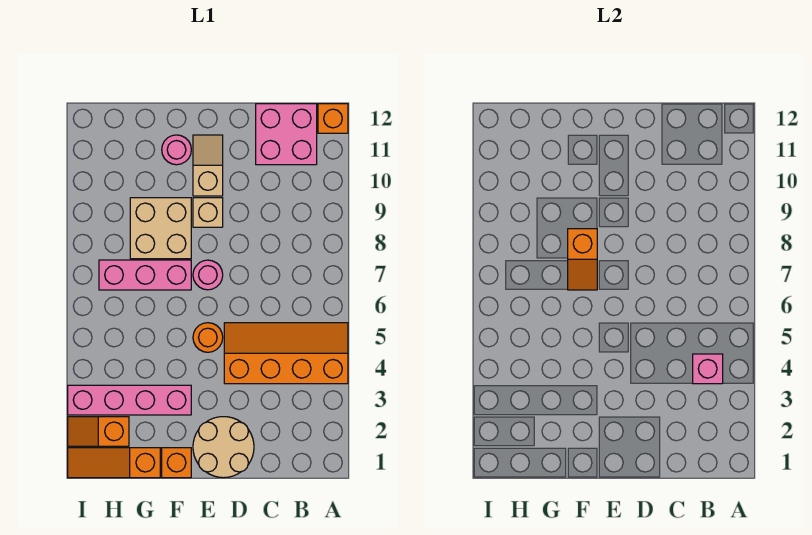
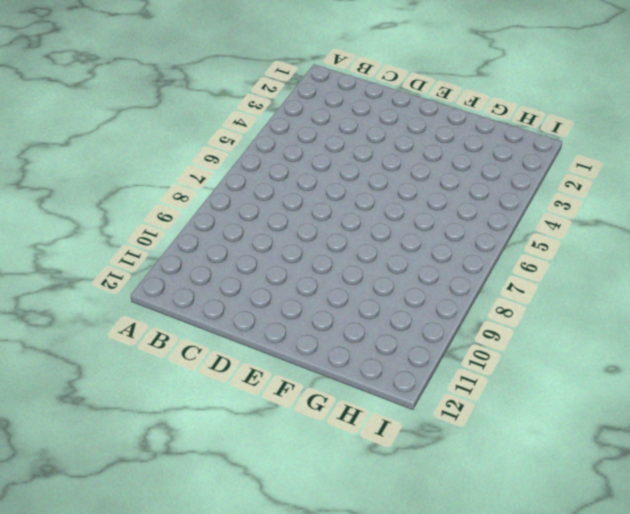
none -> orange 2x4 slope [224,323,348,384]
none -> orange 1x1 brick [318,104,348,133]
none -> pink 2x2 brick [256,104,317,165]

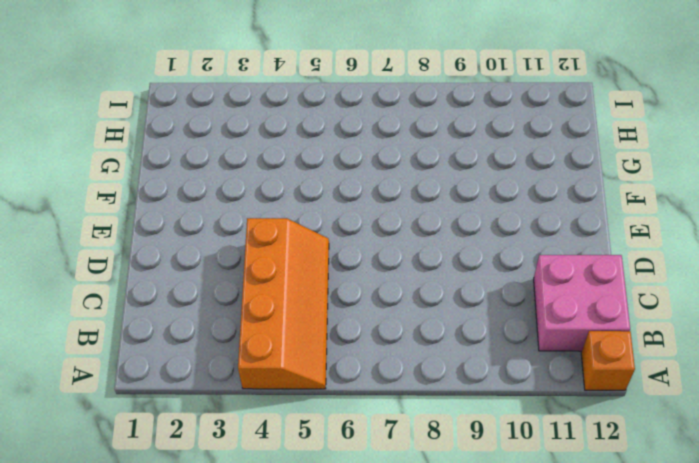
none -> tan 2x2 round brick [193,417,254,478]
none -> orange 1x1 round brick [193,323,223,352]
none -> pink 1x1 round brick [193,260,223,290]

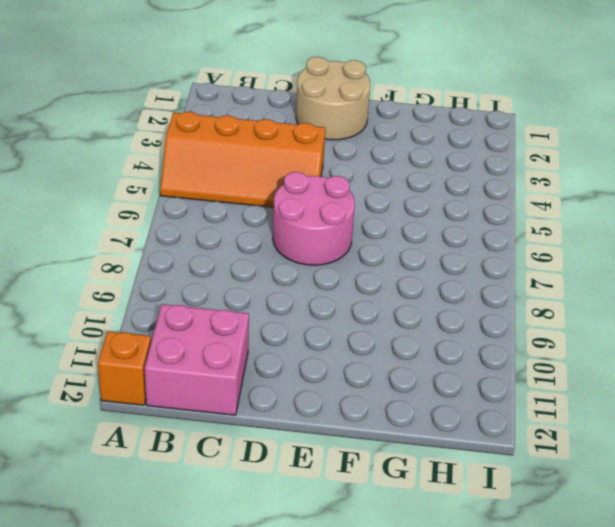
pink 2x2 round brick [273,172,355,265] -> pink 1x1 round brick [193,260,223,290]
none -> orange 1x1 round brick [193,323,223,352]
none -> tan 1x1 brick [193,198,223,227]
none -> tan 1x2 slope [193,135,223,196]

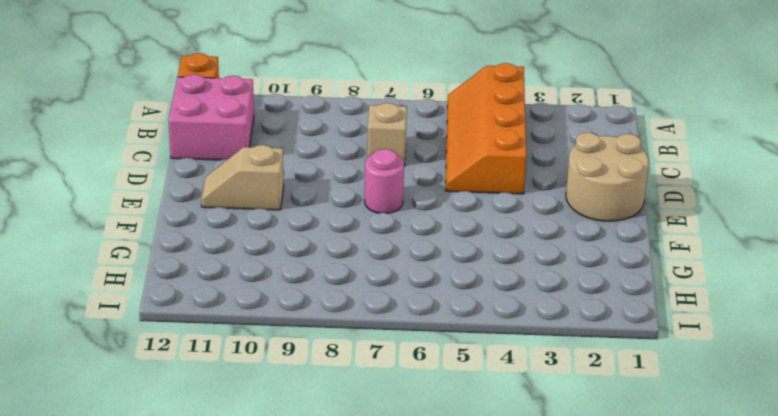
tan 1x1 brick [367,103,407,166] -> tan 1x1 brick moved to [193,198,223,227]
none -> orange 1x1 round brick [193,323,223,352]
none -> orange 1x1 brick [162,448,191,478]
none -> pink 1x4 brick [68,385,191,415]

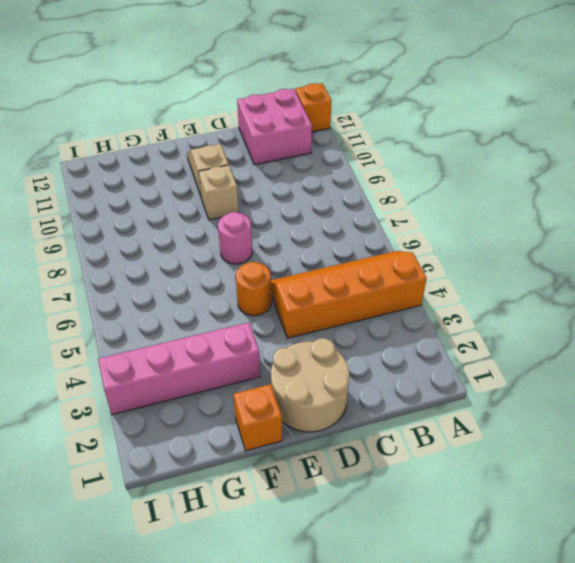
none -> pink 1x3 brick [99,260,191,290]
none -> tan 2x2 brick [130,198,191,259]
none -> pink 1x1 round brick [162,135,191,165]

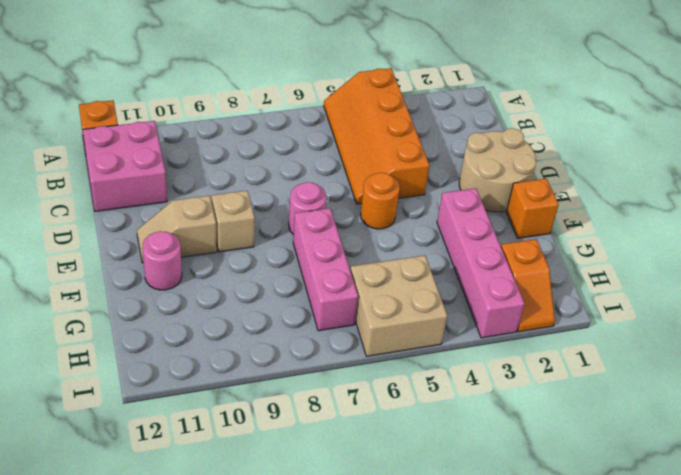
tan 2x2 brick [350,255,447,356] -> tan 2x2 brick moved to [130,198,191,259]
none -> orange 1x3 slope [68,448,160,478]
none -> pink 1x1 brick [693,354,723,384]
none -> orange 1x2 slope [568,229,597,290]

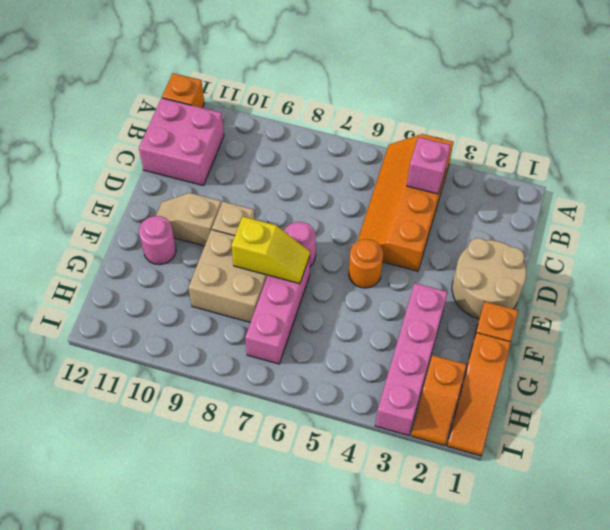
yellow 1x2 slope [231,216,310,284] -> orange 1x2 slope [568,229,597,290]

